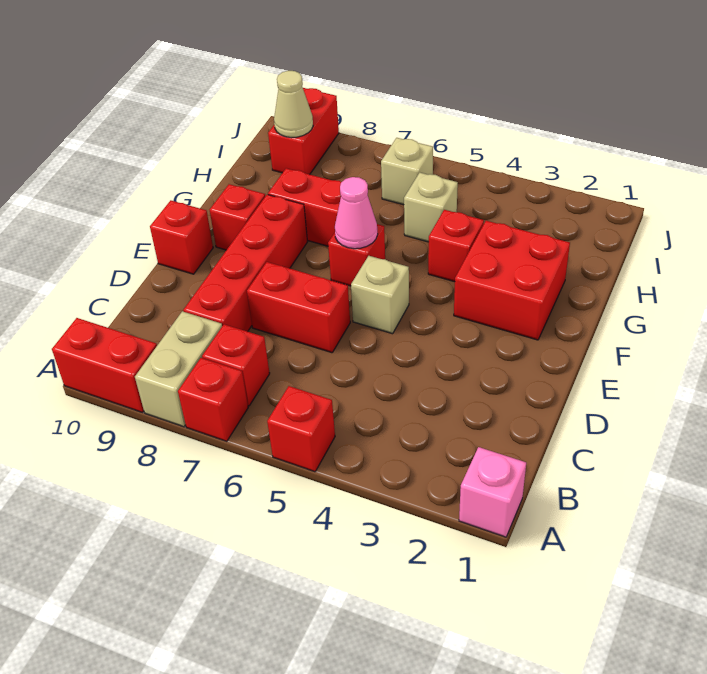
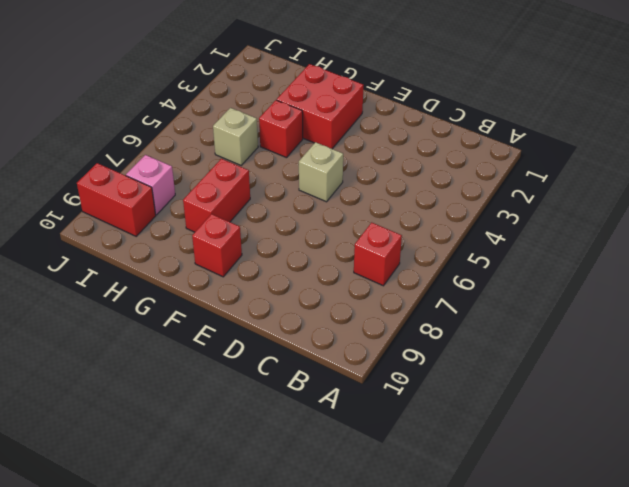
pink 1x1 brick [126,155,175,215] -> pink 1x1 brick moved to [459,447,526,537]
none -> red 1x1 brick [267,386,335,472]
none -> red 1x1 brick [178,358,248,441]
none -> tan 1x2 brick [135,311,222,427]

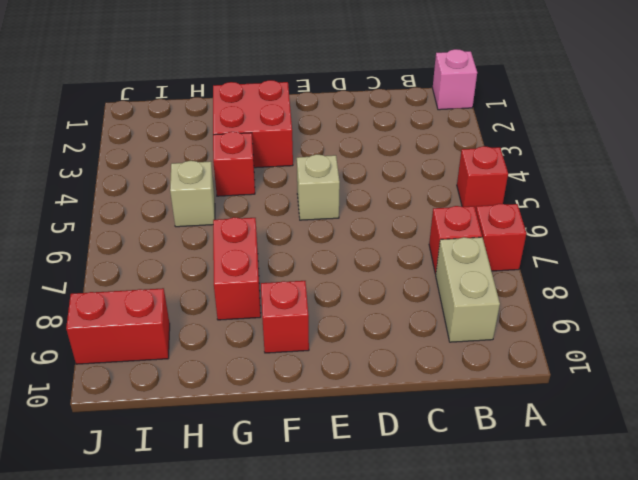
tan 1x2 brick [436,237,500,342] -> tan 1x2 brick turned to [135,311,222,427]
none -> red 1x2 brick [52,318,157,412]
none -> red 1x4 brick [183,195,307,332]
none -> red 1x2 brick [247,262,350,353]

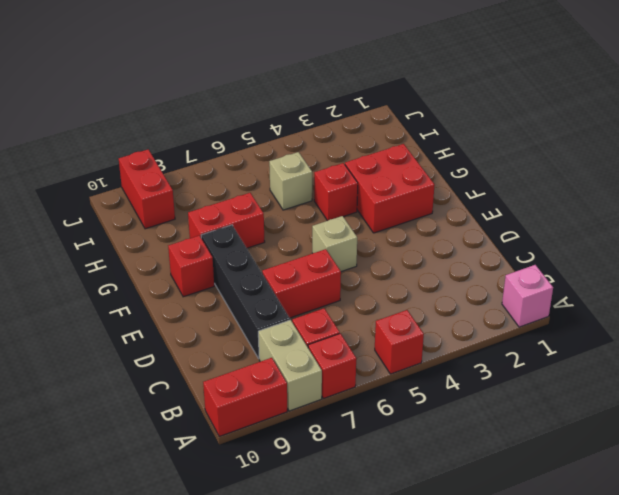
black 1x4 brick [201,225,290,358] -> red 1x4 brick [183,195,307,332]
none -> red 1x1 brick [150,200,213,274]
none -> red 1x1 brick [328,224,385,286]
none -> tan 1x1 brick [381,138,433,205]

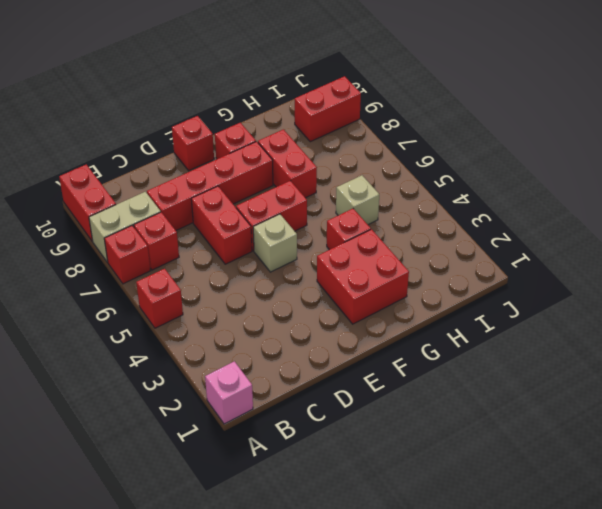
red 1x2 brick [236,181,307,251] -> red 1x1 brick [328,224,385,286]
none -> tan 1x1 brick [381,138,433,205]
none -> pink 1x1 cone [335,177,378,249]
none -> tan 1x1 cone [274,71,313,138]

